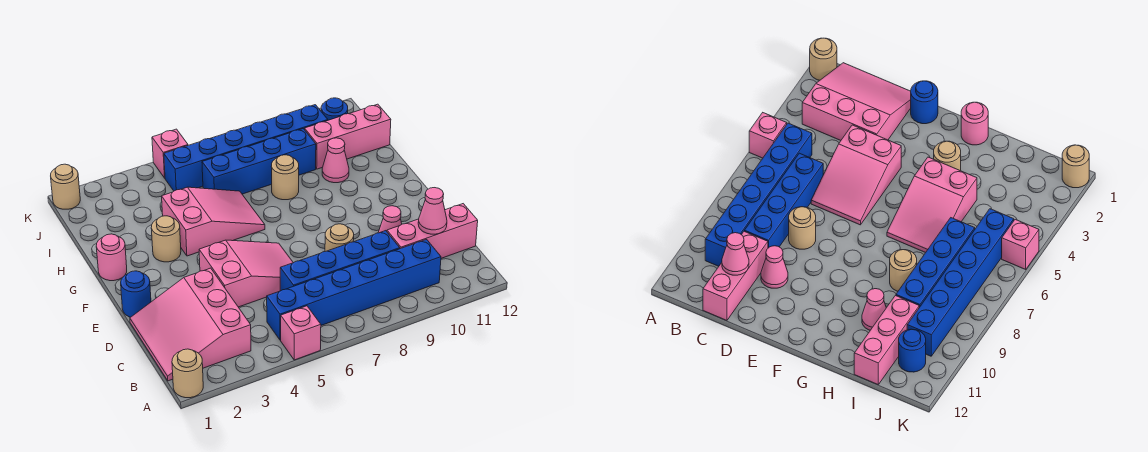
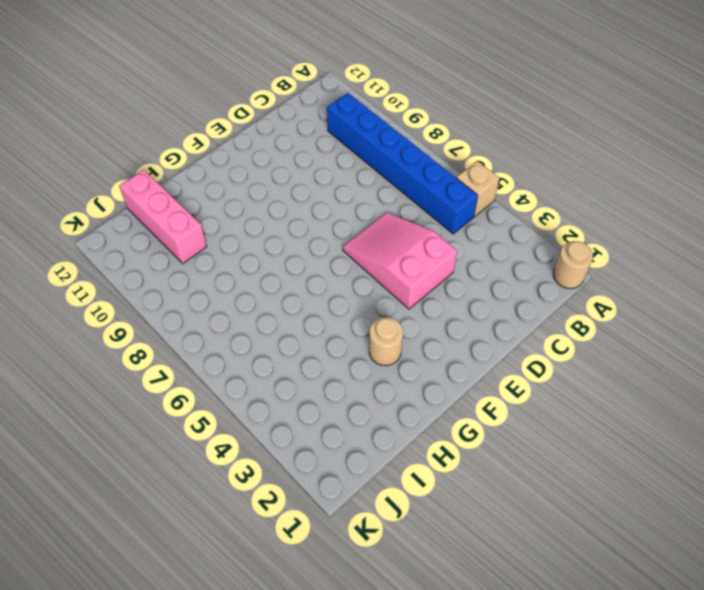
tan 1x1 brick [457,161,499,217] -> pink 1x1 brick [281,306,321,360]
none -> pink 3x3 slope [130,268,251,381]
none -> blue 1x4 brick [280,231,400,291]
none -> pink 1x3 brick [387,204,478,258]

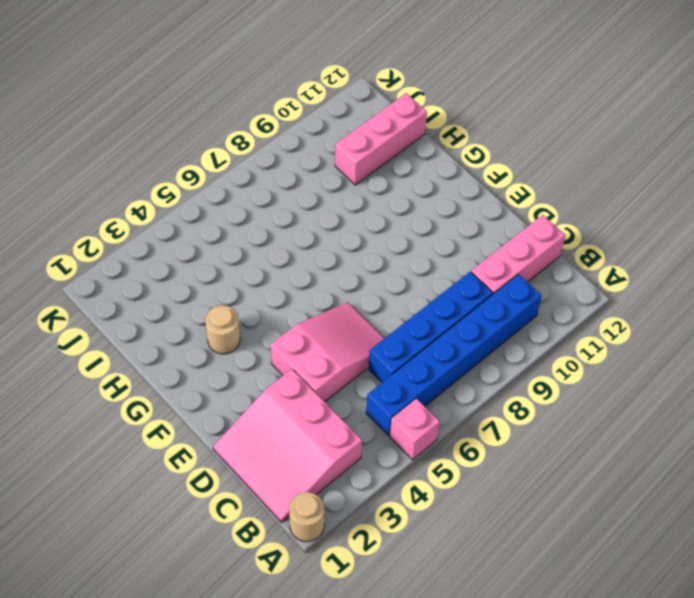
none -> tan 1x1 round brick [325,224,354,252]
none -> pink 1x1 cone [378,206,402,233]
none -> blue 1x1 round brick [121,271,151,317]

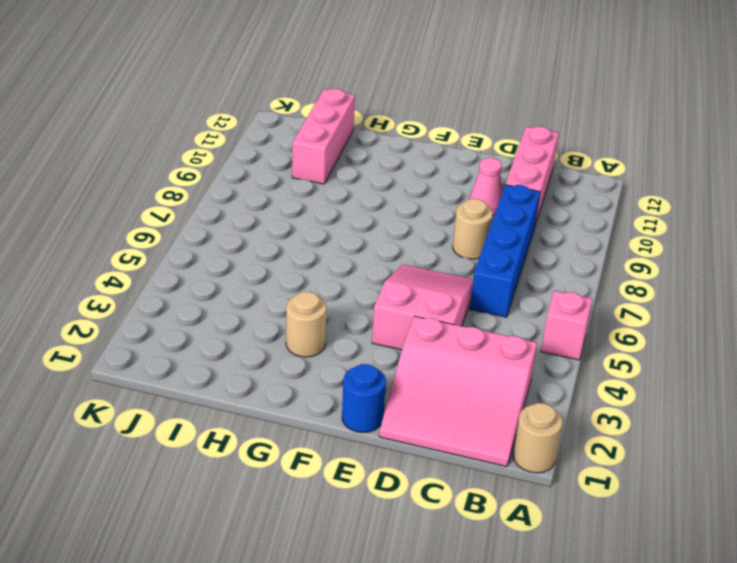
none -> blue 1x6 brick [267,239,441,340]
none -> pink 1x1 round brick [96,234,127,281]
none -> pink 2x3 slope [162,187,265,256]

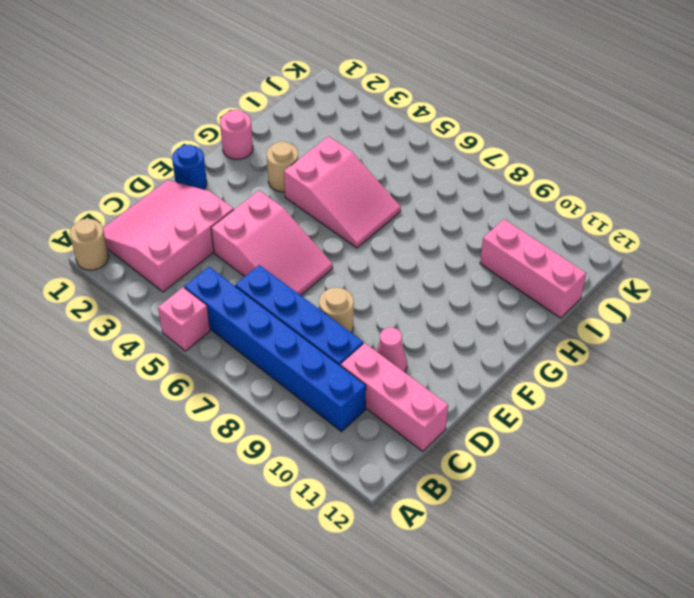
none -> tan 1x1 round brick [271,155,299,200]
none -> pink 1x1 cone [322,138,349,183]
none -> blue 1x4 brick [202,129,316,194]

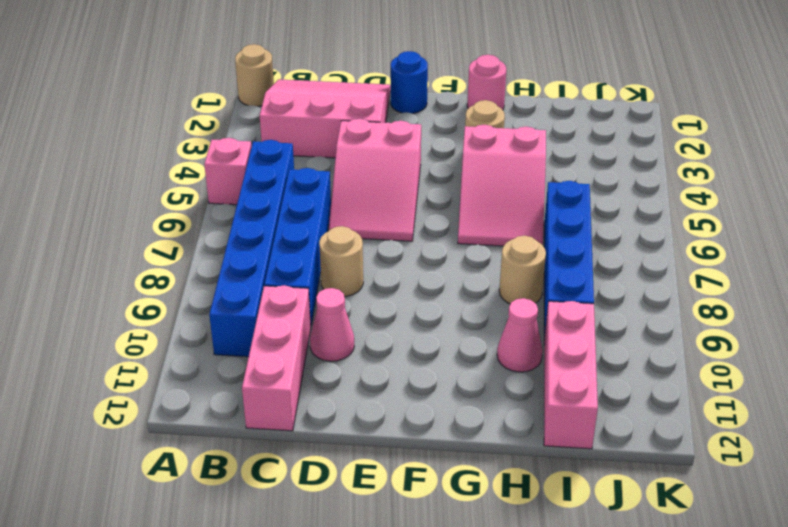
none -> blue 1x6 brick [164,105,328,191]
none -> blue 1x1 round brick [321,98,348,120]
none -> tan 1x1 round brick [51,164,80,209]

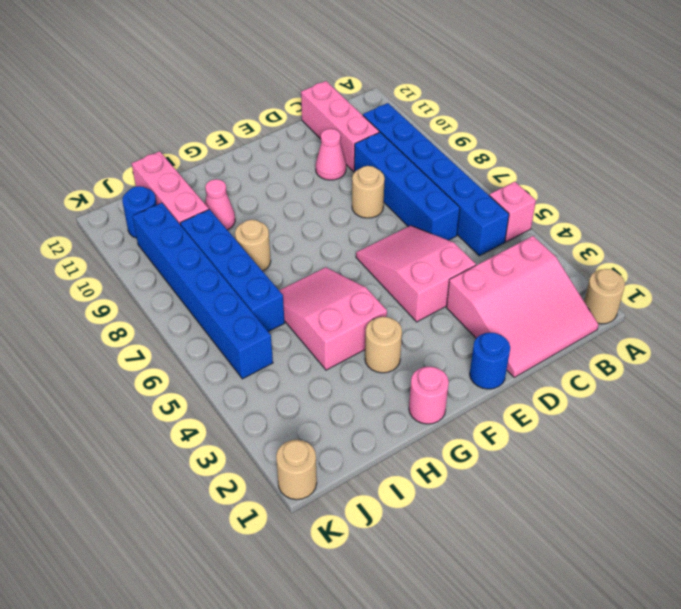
none -> pink 1x1 brick [152,129,188,178]
none -> pink 1x1 cone [418,188,447,234]

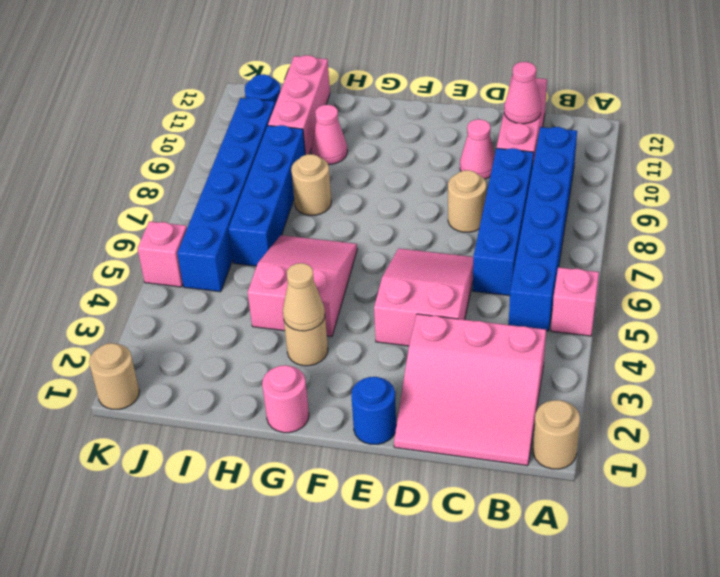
tan 1x1 cone [283,263,325,331] -> none

